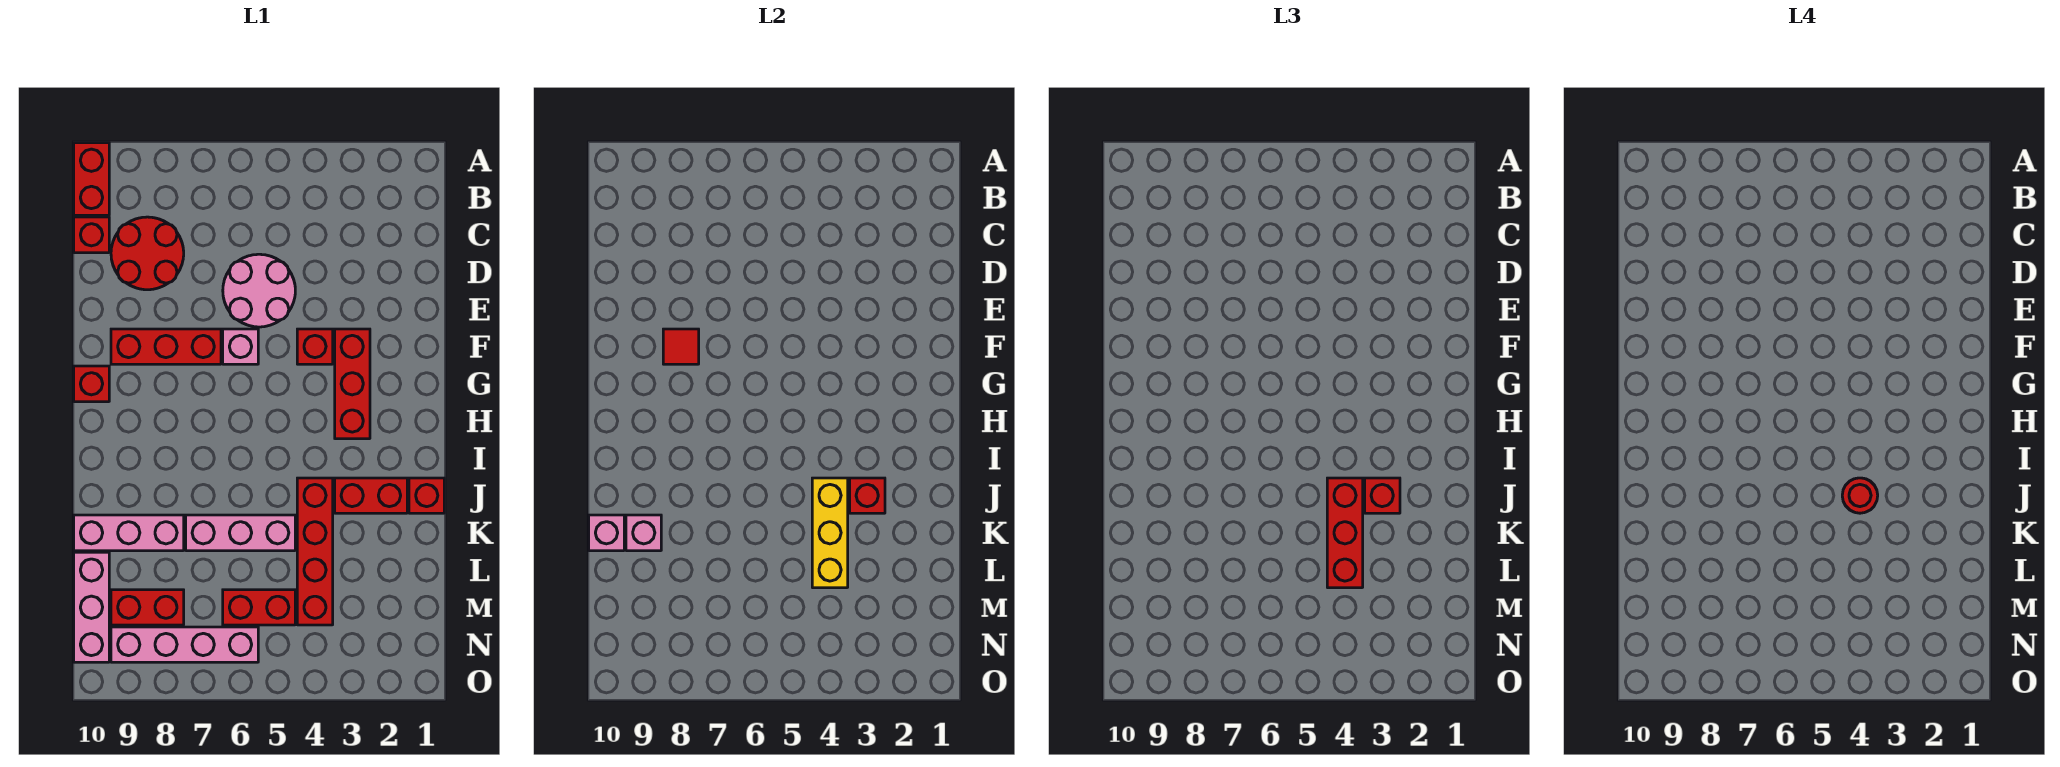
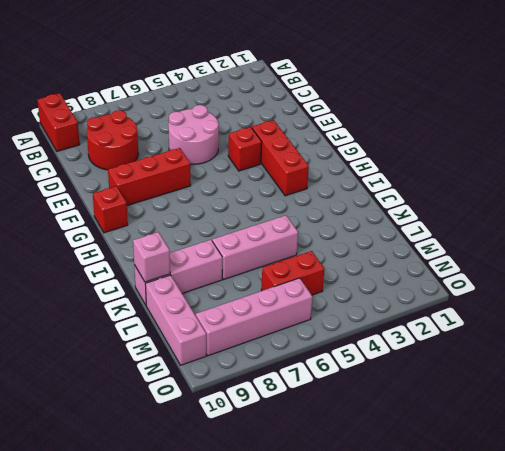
none -> red 1x1 brick [74,217,109,253]
none -> pink 1x1 brick [223,329,258,364]
none -> red 1x1 brick [409,478,444,513]

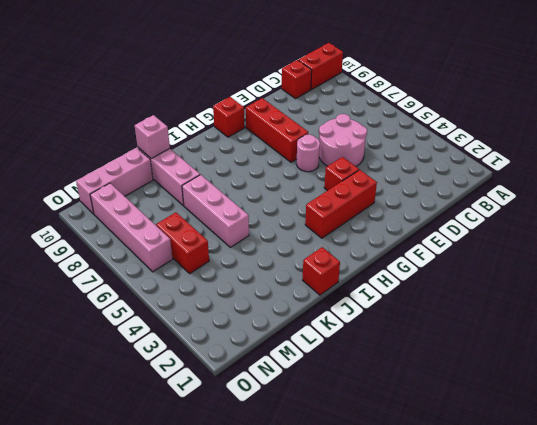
pink 1x1 round brick [297,135,320,172] -> pink 1x1 brick [223,329,258,364]
none -> red 2x2 round brick [111,217,184,290]
none -> red 1x2 brick [335,478,407,513]
none -> red 1x4 brick [297,478,333,625]

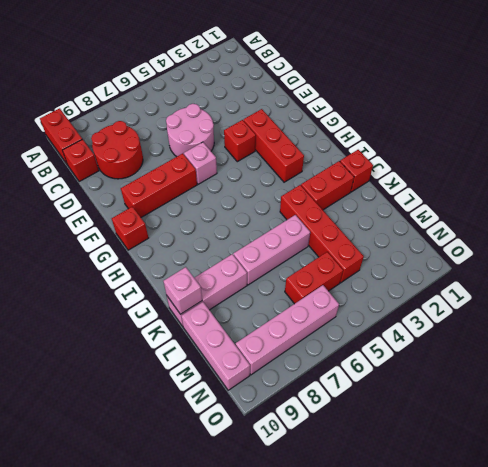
none -> red 1x2 brick [111,590,184,625]
none -> red 1x1 tile [663,329,699,364]
none -> red 1x1 brick [850,478,885,513]

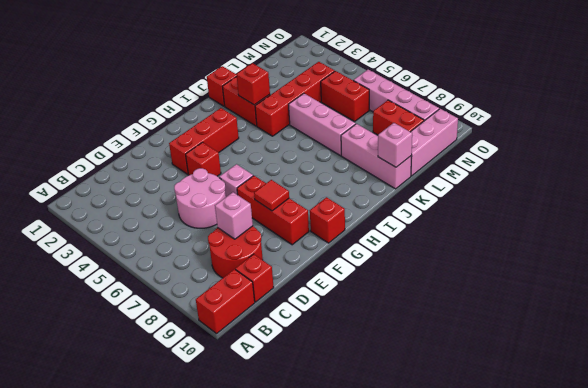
pink 1x1 brick [215,192,253,239] -> pink 1x1 brick moved to [626,515,661,551]
none -> yellow 1x3 brick [812,478,848,588]
none -> red 1x1 brick [1365,478,1400,513]
none -> red 1x3 brick [1327,478,1363,588]

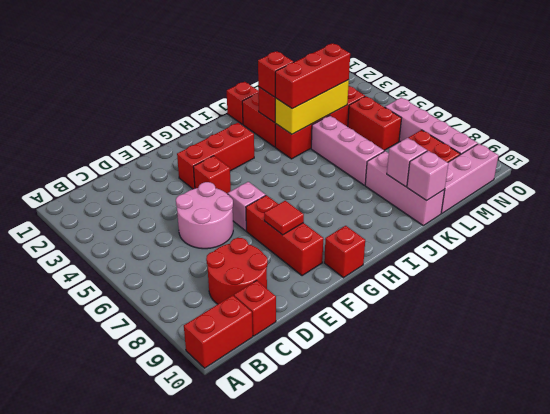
none -> red 1x1 round brick [1842,478,1878,513]

